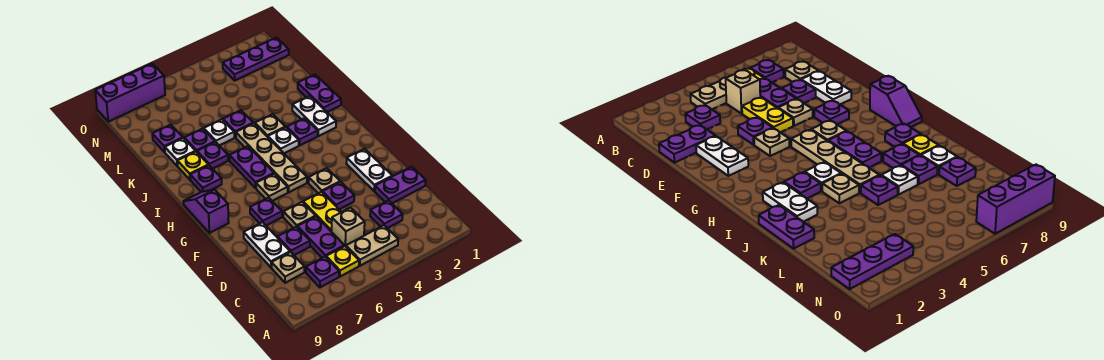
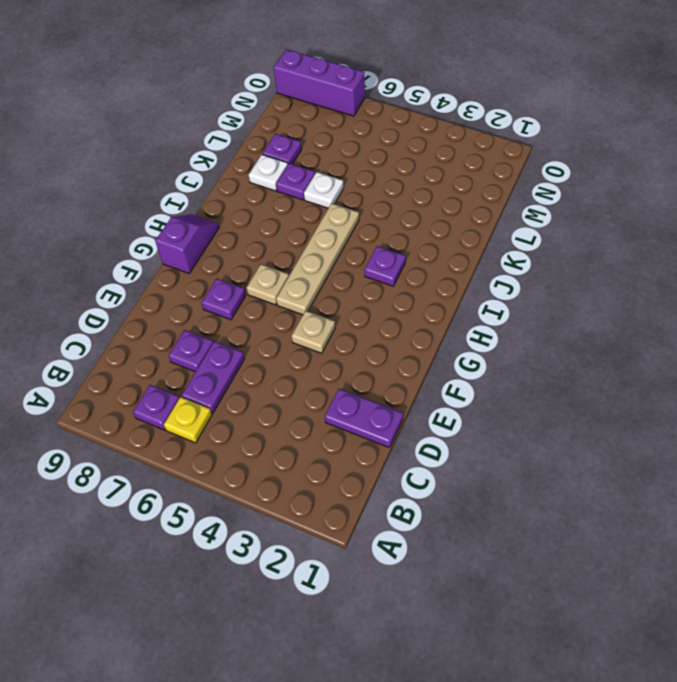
none -> tan 1x2 plate [346,225,398,266]
none -> purple 1x1 plate [370,200,403,228]
none -> tan 1x1 brick [331,208,365,246]
none -> tan 1x1 plate [272,252,304,283]

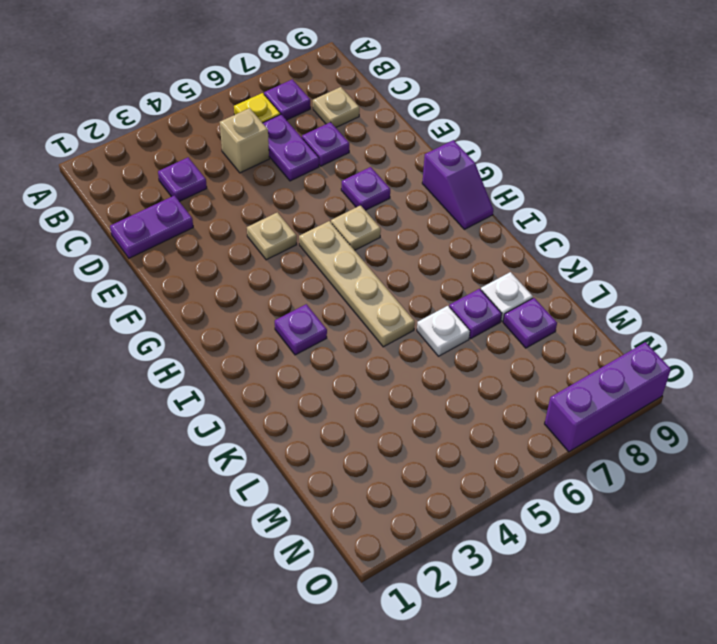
none -> tan 1x2 plate [346,225,398,266]
none -> yellow 1x2 plate [303,192,341,231]
none -> white 1x2 plate [244,222,290,267]
none -> white 1x2 plate [346,149,392,191]

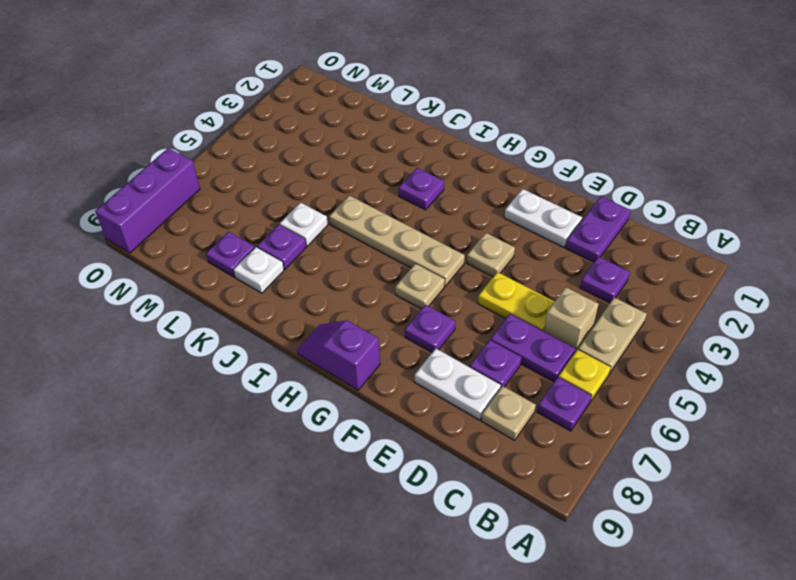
none -> purple 1x1 plate [323,182,354,209]
none -> tan 1x1 plate [283,202,316,228]
none -> purple 1x2 plate [230,146,274,188]
none -> white 1x2 plate [292,96,336,136]

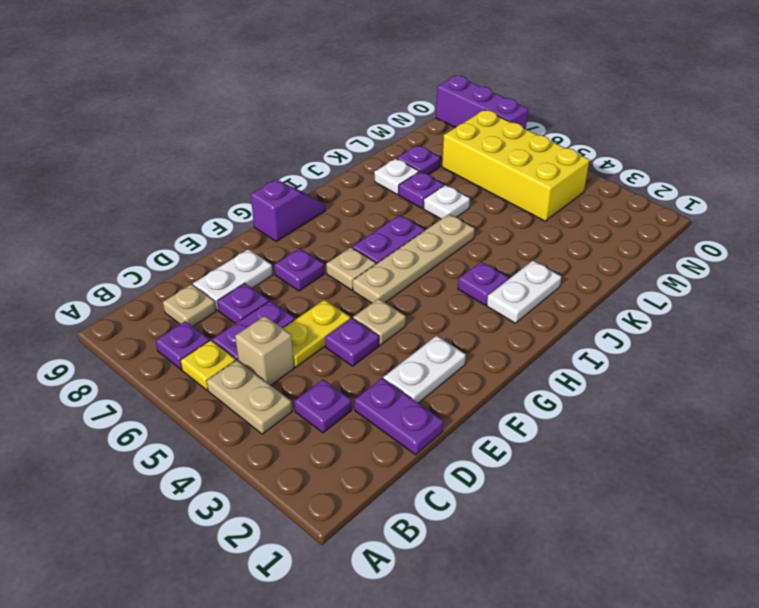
yellow 2x4 brick [442,110,589,221] -> none
none -> tan 1x1 plate [283,202,316,228]
none -> white 1x1 plate [268,127,299,153]
none -> purple 1x1 plate [190,165,222,192]
none -> purple 1x2 plate [298,75,341,112]

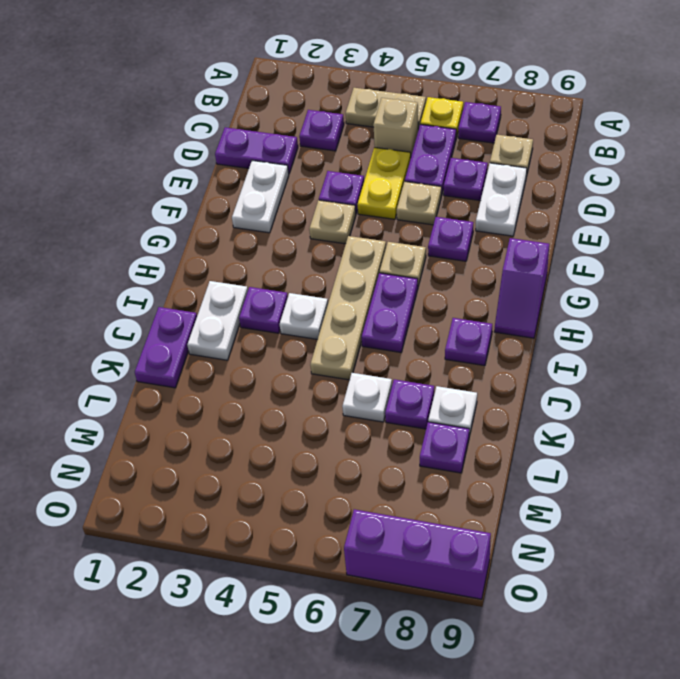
none -> tan 1x1 plate [255,114,285,137]
none -> purple 1x1 plate [197,142,228,169]
none -> yellow 1x1 plate [177,152,208,180]
none -> purple 1x1 plate [223,110,253,137]

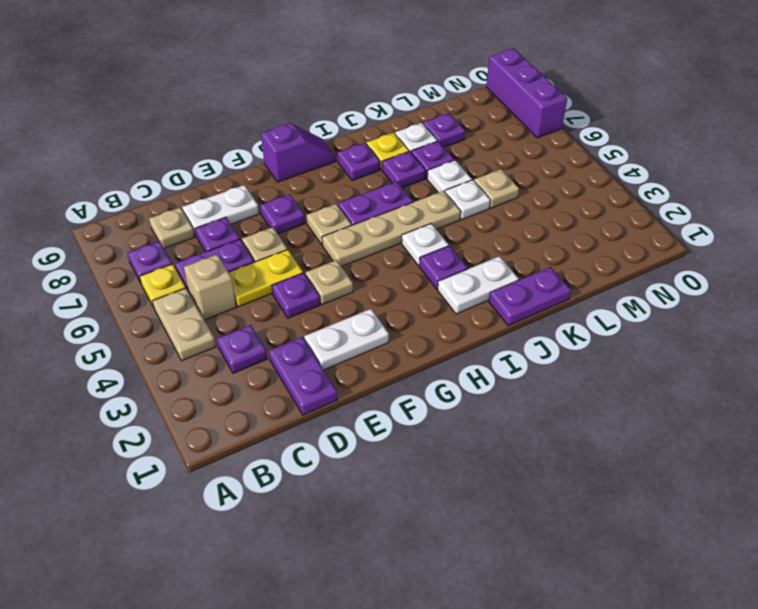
white 1x1 plate [445,180,490,220] -> purple 1x1 plate [223,110,253,137]
tan 1x1 plate [474,169,519,208] -> tan 1x1 plate moved to [255,114,285,137]
none -> purple 1x3 plate [223,38,289,80]

